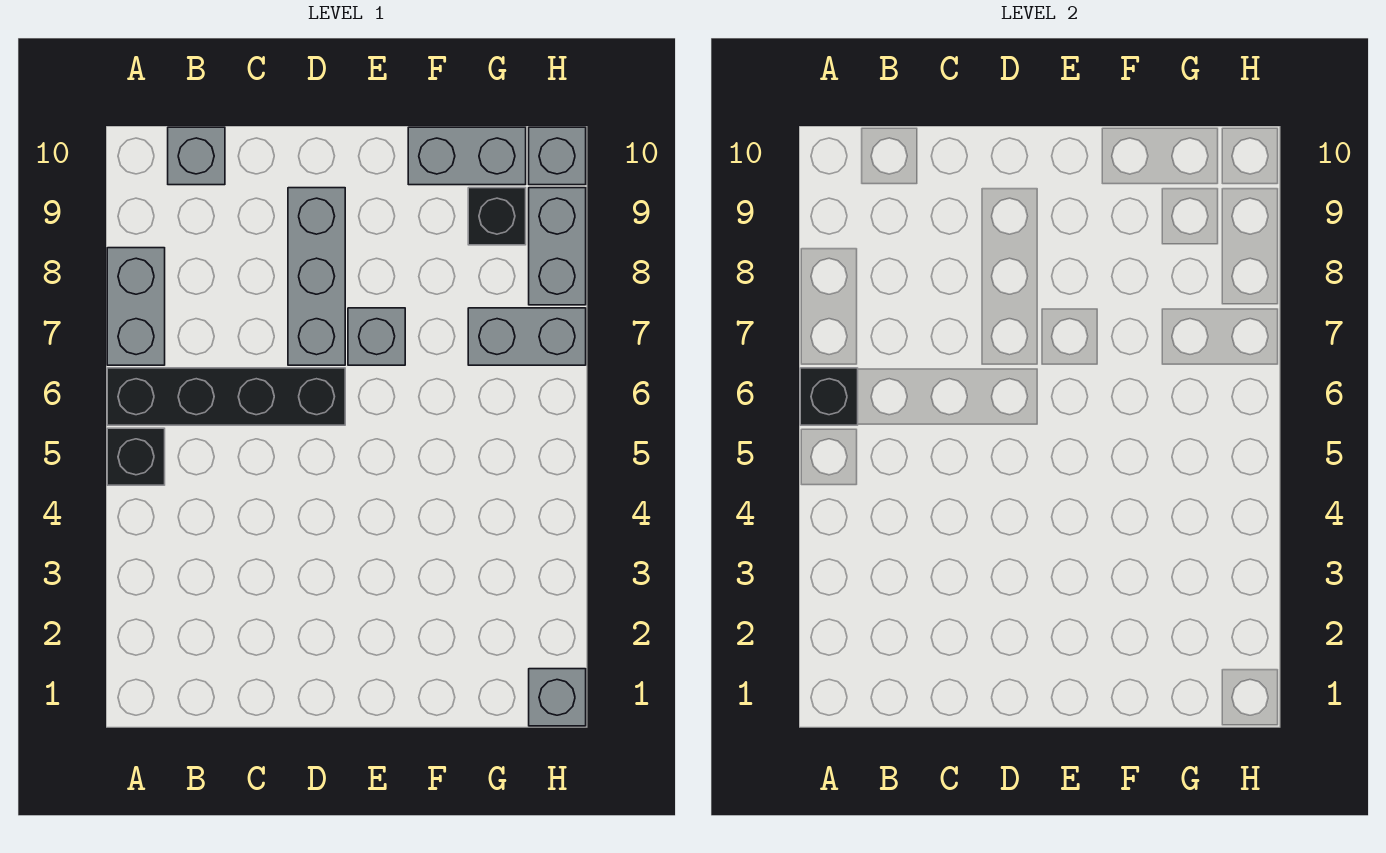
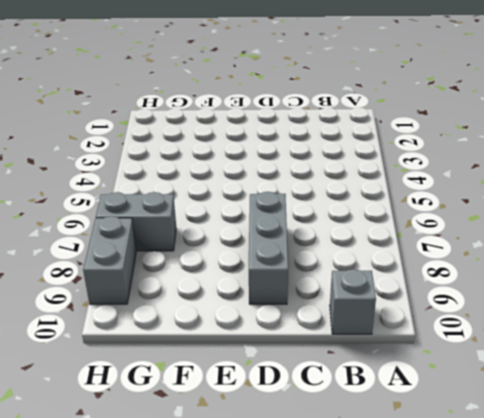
none -> black 1x1 brick [107,428,165,485]
none -> black 1x4 brick [107,368,345,425]
none -> grey 1x2 brick [107,248,165,365]

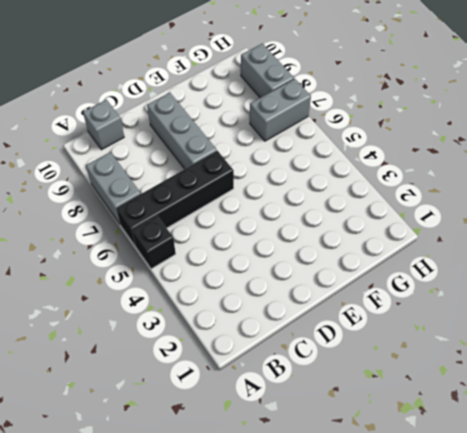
none -> grey 1x1 brick [348,308,405,365]
none -> grey 1x2 brick [408,127,526,185]
none -> black 1x1 brick [468,188,526,245]

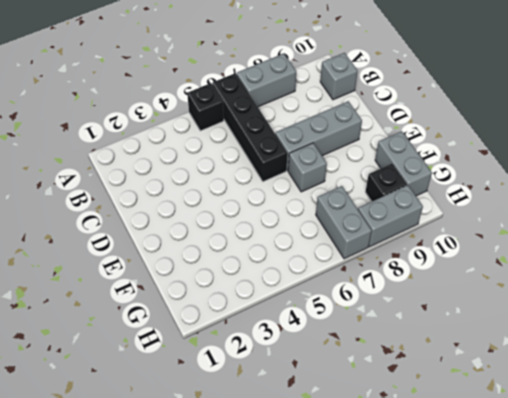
none -> grey 1x1 brick [529,669,586,726]
none -> grey 1x1 brick [529,127,586,185]
none -> black 1x1 brick [800,368,858,425]

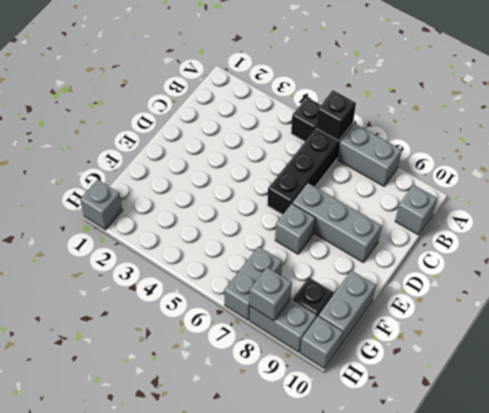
grey 1x1 brick [250,267,292,321] -> none

